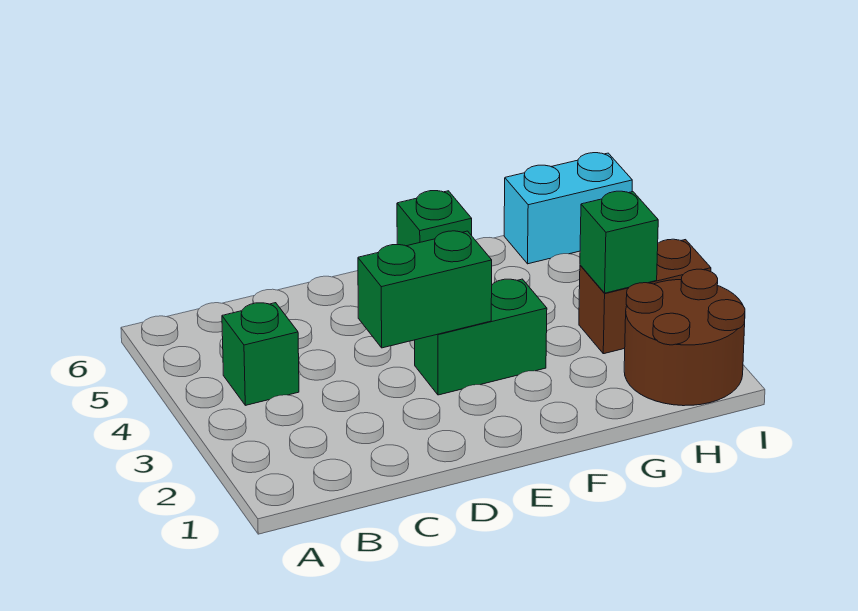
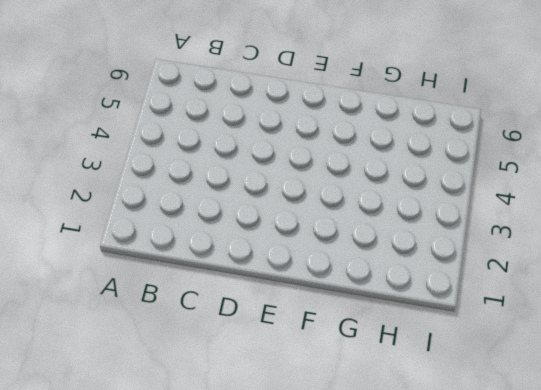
none -> green 1x1 brick [222,303,299,405]
none -> green 1x2 brick [415,279,547,395]

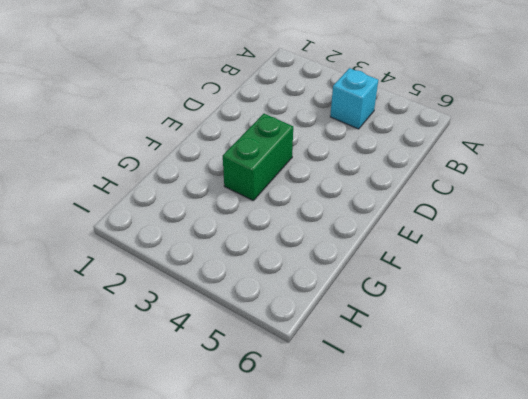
cyan 1x1 brick [330,68,378,129] -> green 1x1 brick [222,303,299,405]
none -> green 1x1 brick [397,191,472,246]
none -> brown 2x2 round brick [624,269,745,406]

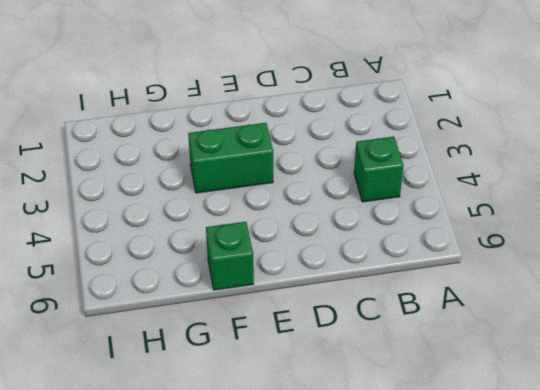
none -> brown 2x2 round brick [624,269,745,406]
none -> brown 1x2 brick [579,239,711,354]

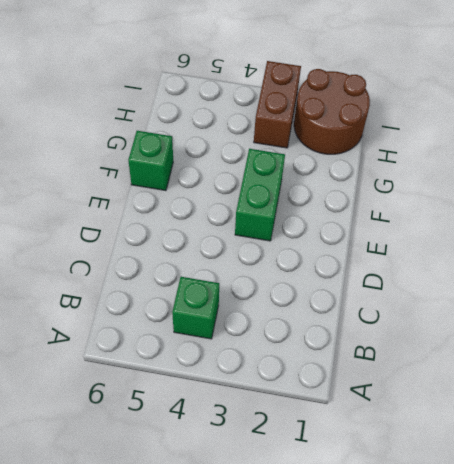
none -> cyan 1x2 brick [504,153,632,264]
none -> green 1x2 brick [358,231,492,348]

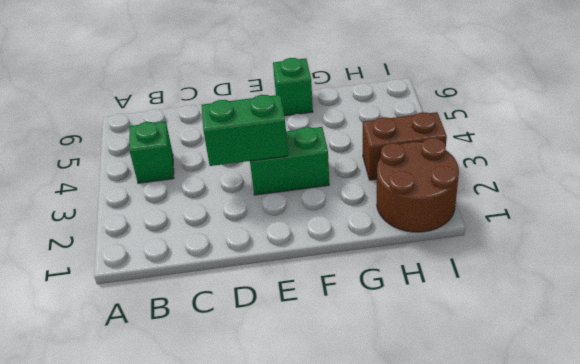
none -> cyan 1x2 brick [504,153,632,264]
none -> green 1x1 brick [580,191,658,293]

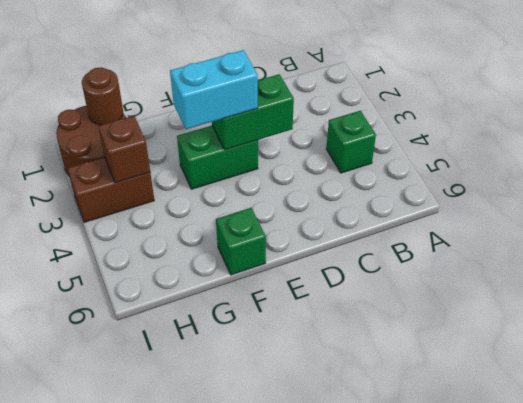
cyan 1x2 brick [170,50,258,129] -> cyan 1x2 brick moved to [504,153,632,264]
brown 1x1 round brick [82,67,123,125] -> none
brown 1x1 brick [98,116,150,183] -> green 1x1 brick [580,191,658,293]

